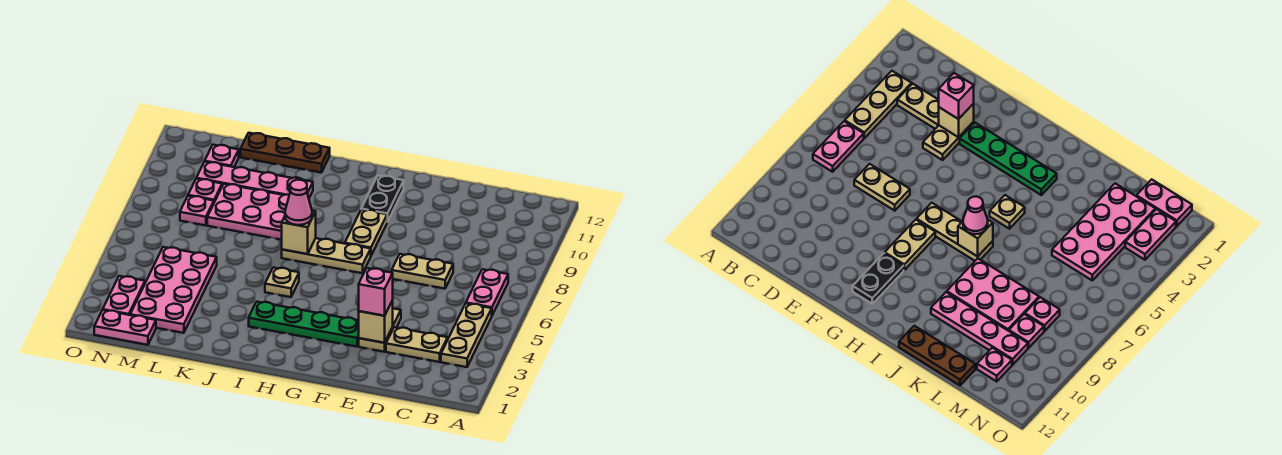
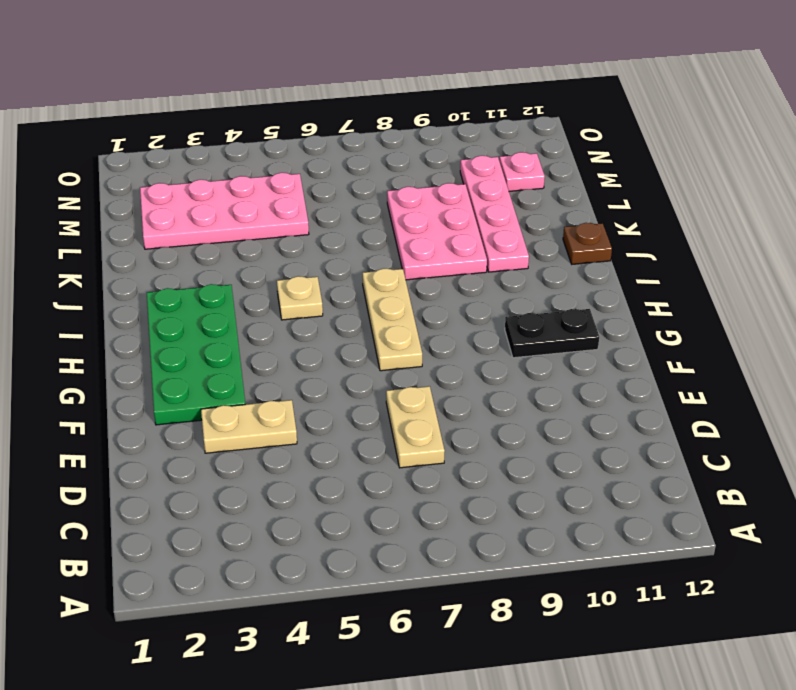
green 2x4 plate [147,284,245,425] -> green 1x4 plate [249,302,359,347]
brown 1x1 plate [563,223,612,264] -> brown 1x3 plate [240,133,330,173]
none -> tan 1x3 plate [441,304,492,367]
none -> pink 1x2 plate [466,269,508,315]
none -> tan 1x2 plate [386,327,448,362]

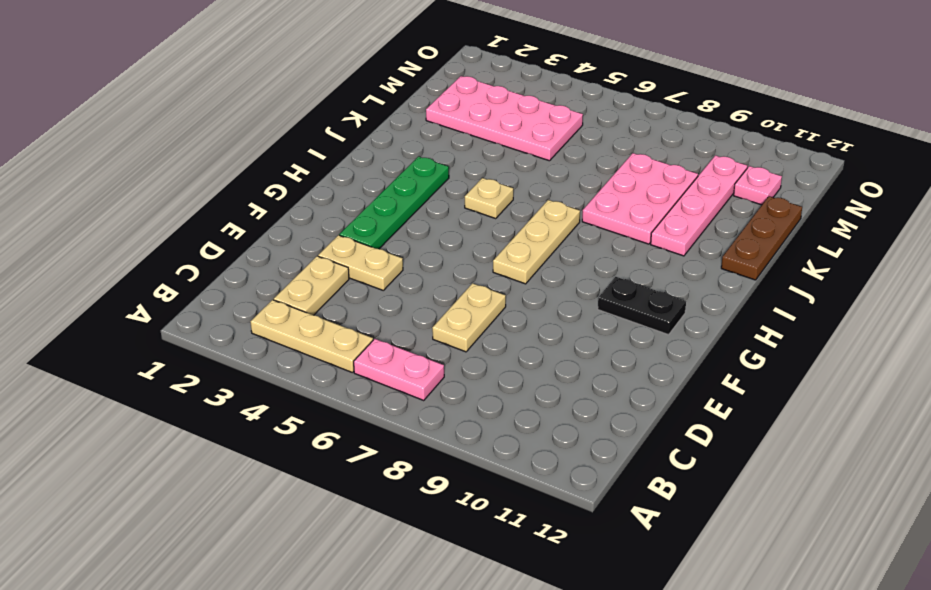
none -> tan 1x2 plate [345,210,387,255]
none -> pink 1x2 plate [94,310,156,345]
none -> pink 1x1 plate [180,196,214,225]

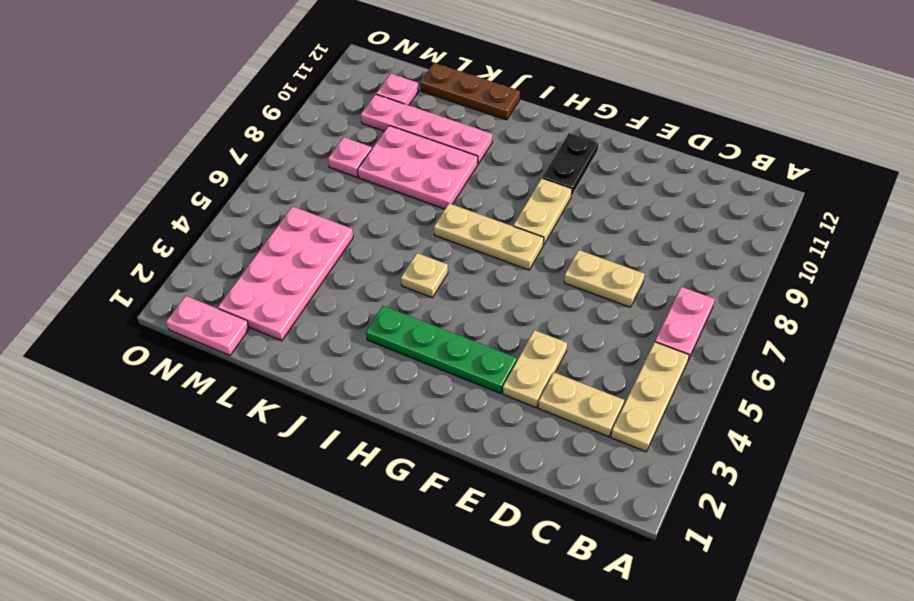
none -> pink 1x1 plate [188,179,222,202]
none -> pink 1x2 plate [103,276,145,315]
none -> tan 1x1 brick [359,300,393,343]

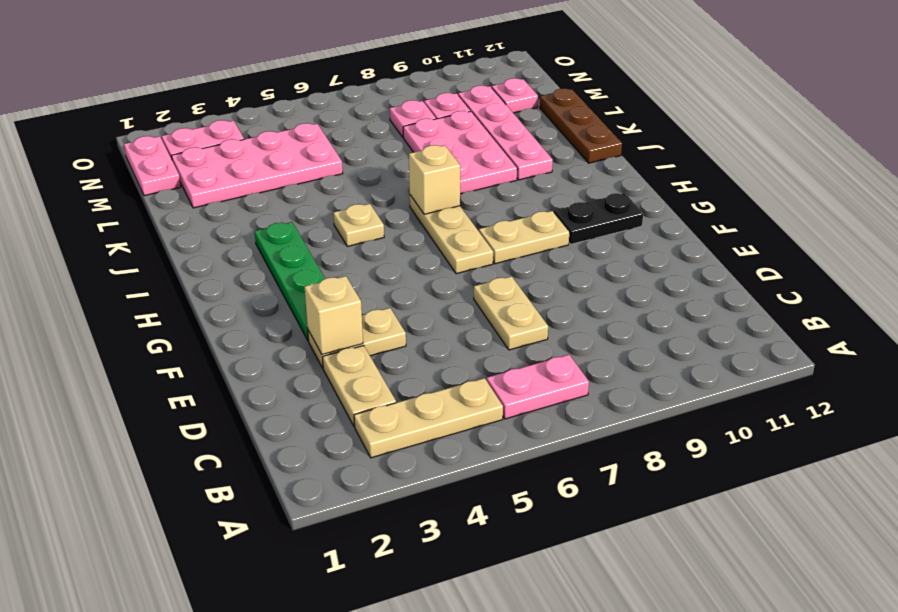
none -> pink 1x1 brick [359,268,393,316]
none -> pink 1x1 cone [285,180,312,225]

